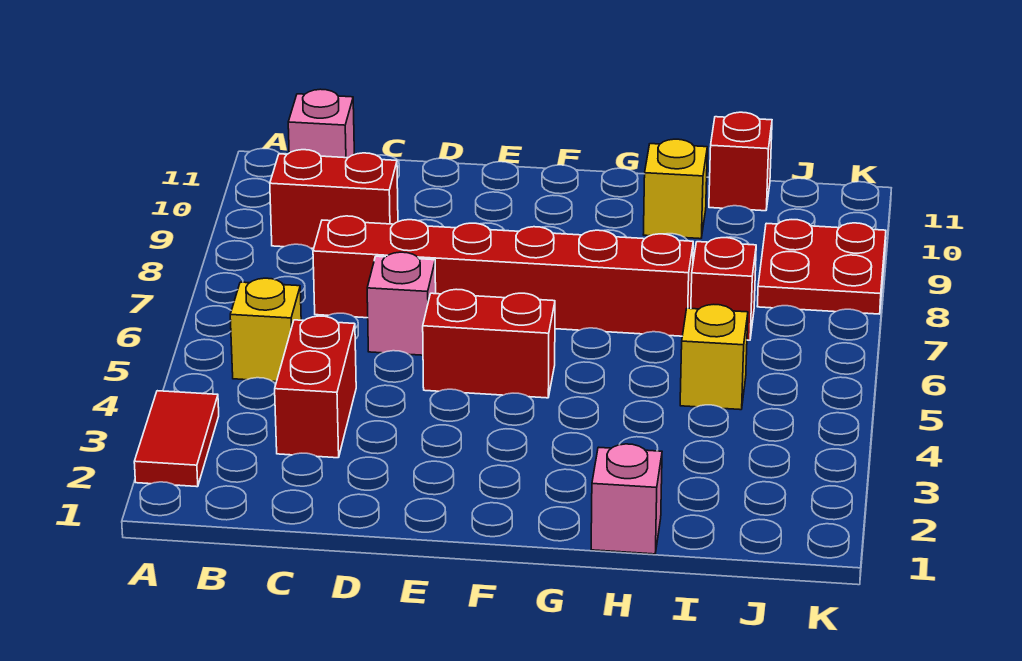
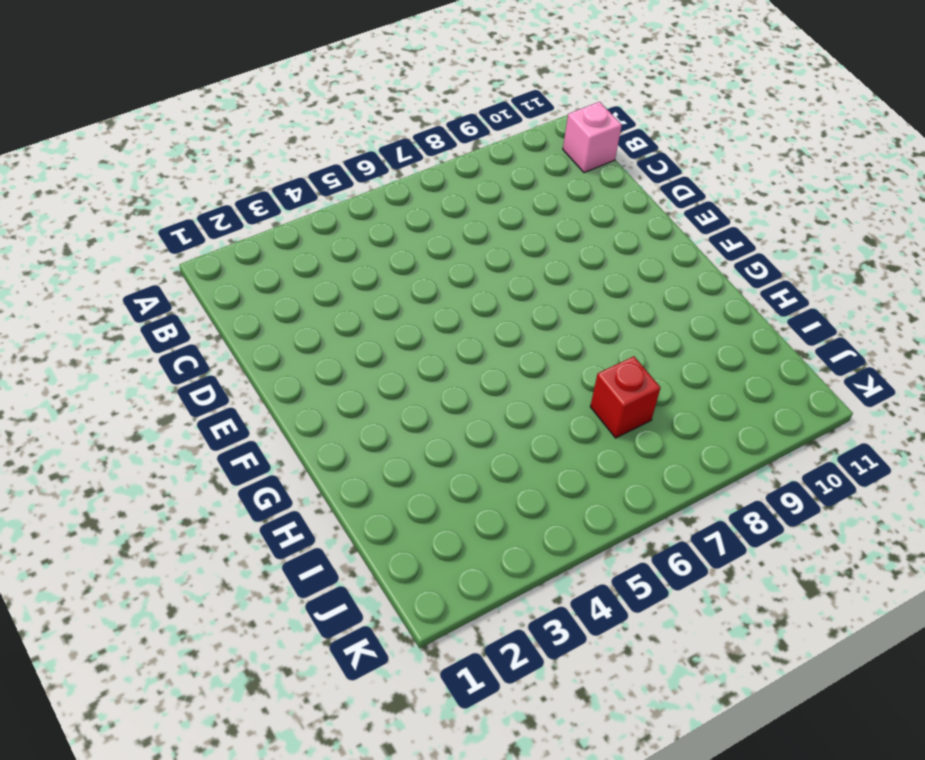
none -> red 1x2 tile [134,391,219,487]
none -> yellow 1x1 brick [230,278,301,382]
none -> red 1x2 brick [270,150,398,248]

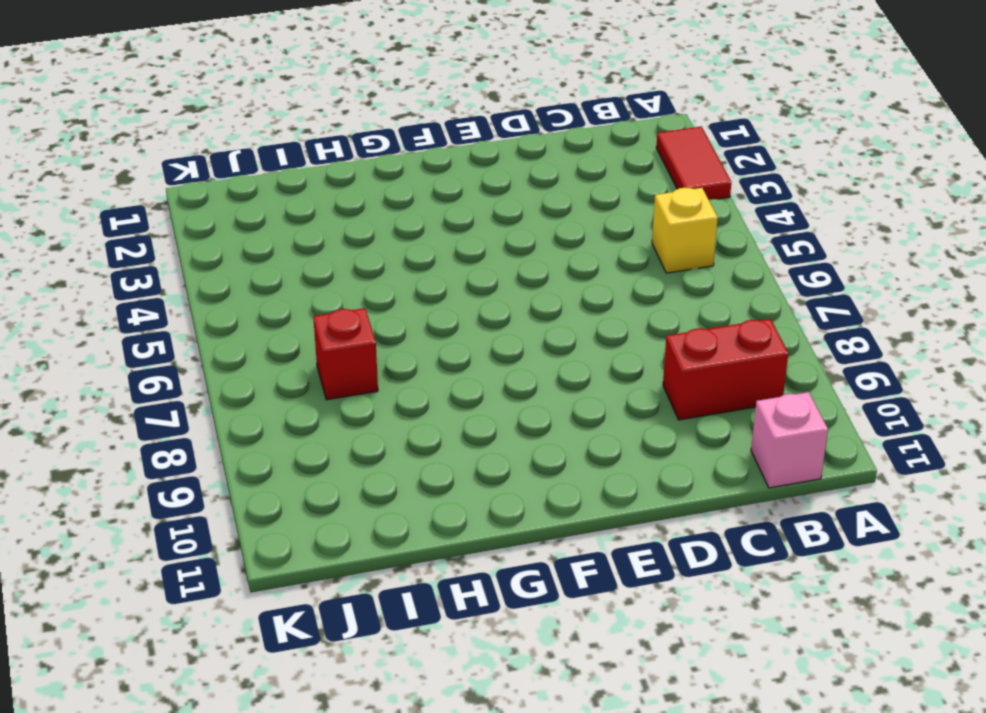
none -> red 1x2 brick [275,316,356,458]
none -> red 1x6 brick [313,216,693,336]
none -> pink 1x1 brick [367,252,436,355]

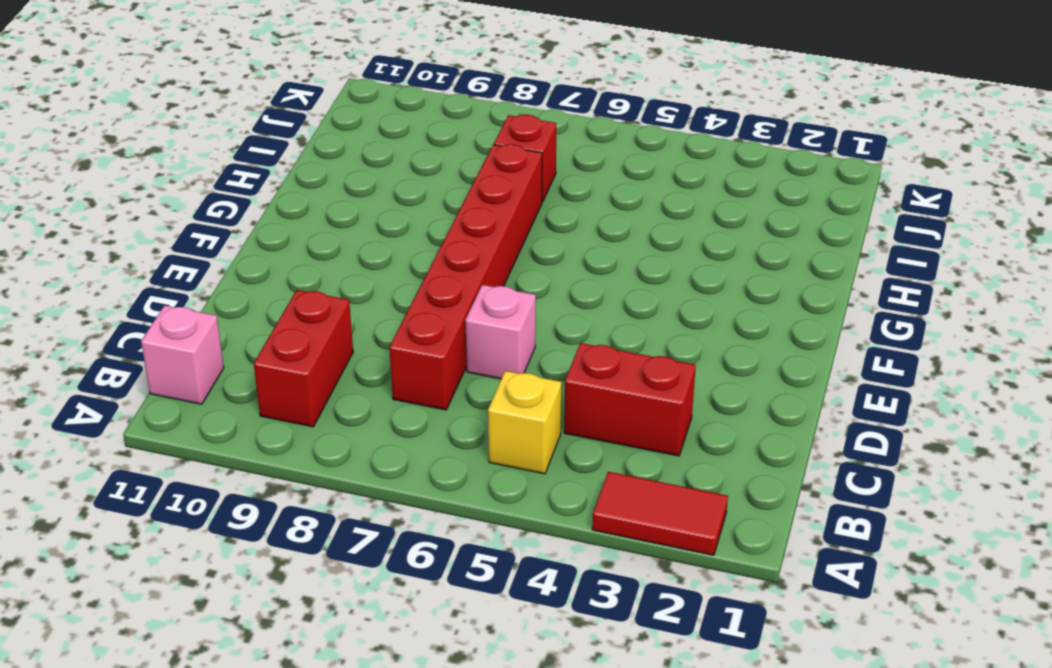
none -> red 1x2 brick [423,289,555,398]
none -> pink 1x1 brick [591,444,662,554]
none -> yellow 1x1 brick [643,139,707,239]

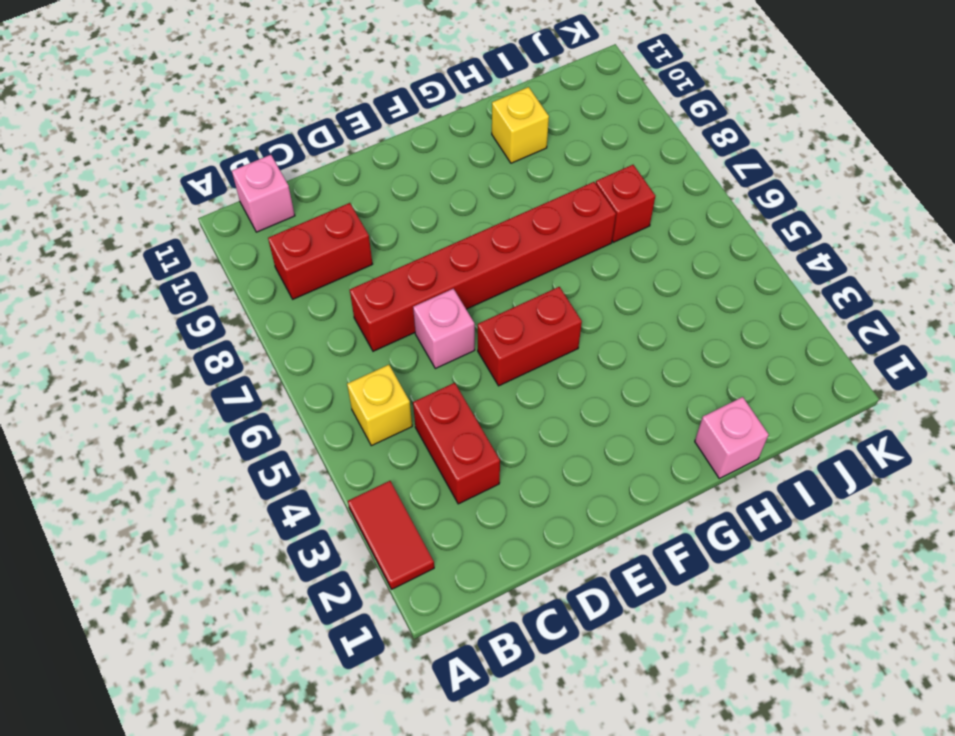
none -> yellow 1x1 brick [680,304,748,410]
none -> red 1x1 brick [709,112,772,211]
none -> red 2x2 plate [757,220,886,314]

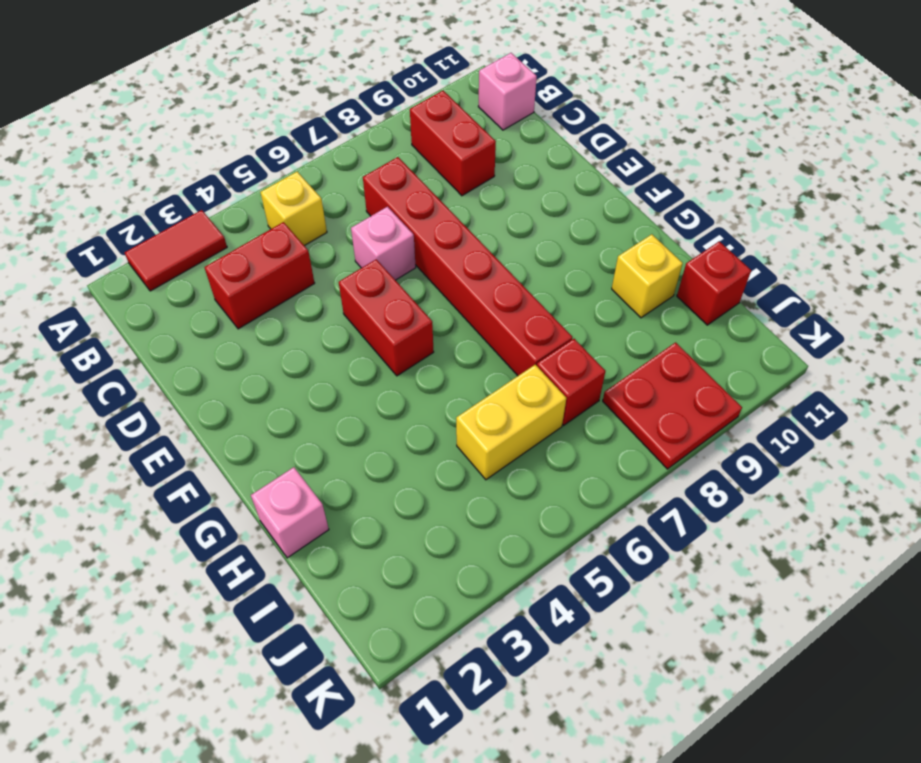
yellow 1x2 brick [456,365,566,480] -> yellow 1x1 brick [680,304,748,410]

